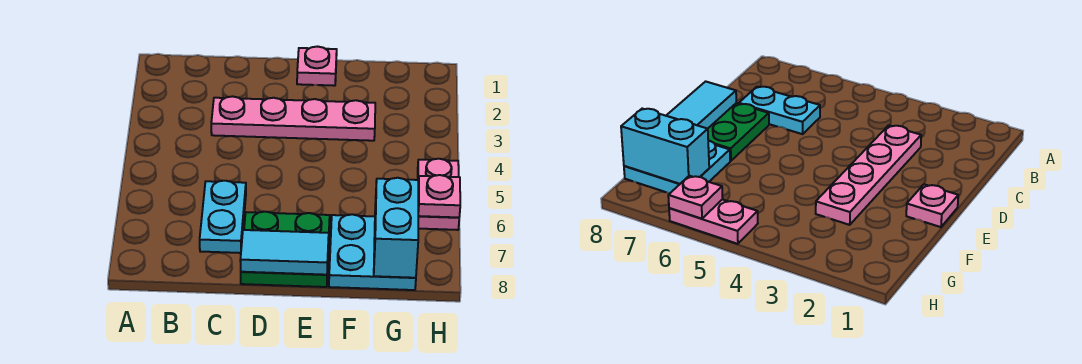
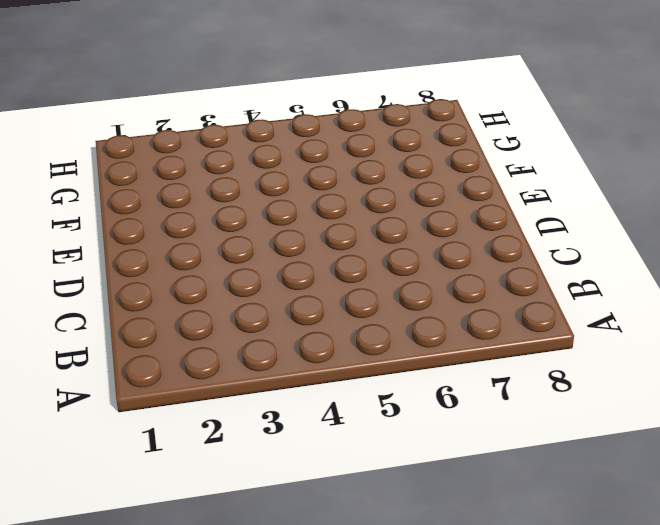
none -> pink 1x4 plate [211,96,375,141]
none -> cyan 1x2 plate [200,181,246,253]

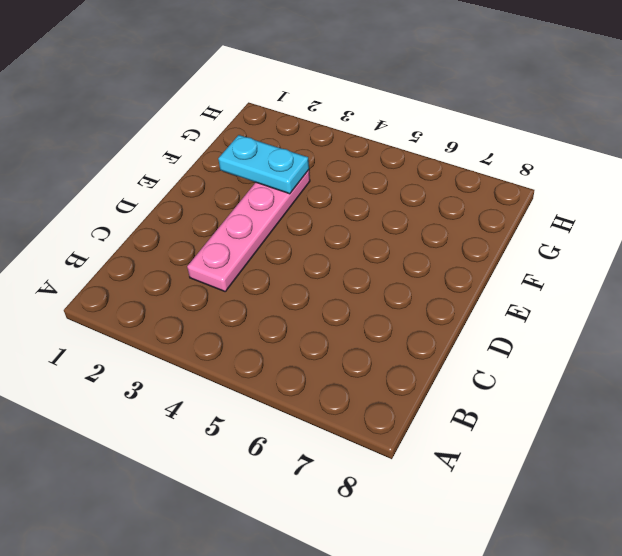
cyan 1x2 plate [218,135,309,194] -> cyan 1x2 plate moved to [200,181,246,253]
none -> green 2x2 plate [241,212,330,287]
none -> pink 1x1 plate [297,47,337,86]

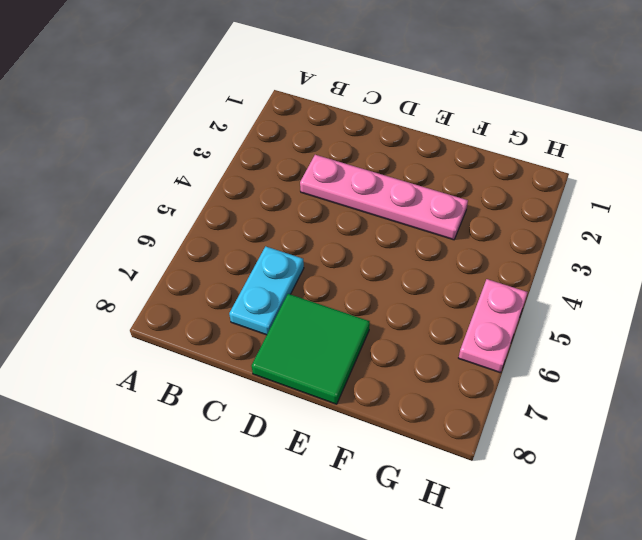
green 2x2 tile [252,294,370,404] -> green 2x2 plate [241,212,330,287]
none -> pink 1x1 plate [297,47,337,86]
none -> cyan 2x2 plate [329,214,416,290]

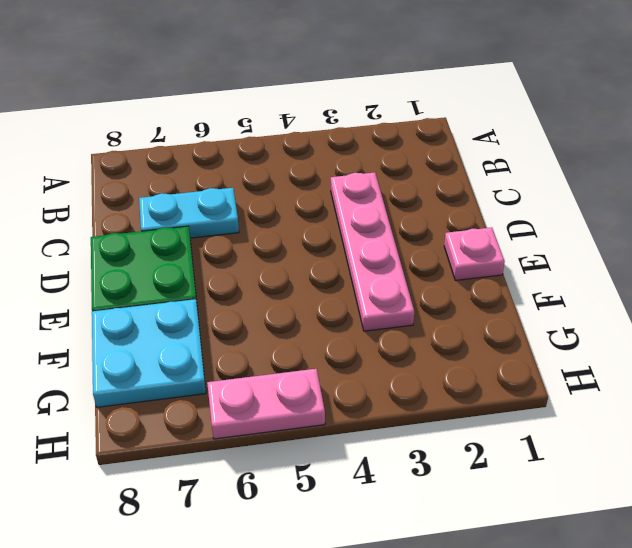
none -> cyan 1x2 tile [240,230,329,275]
none -> cyan 1x2 brick [374,178,418,278]

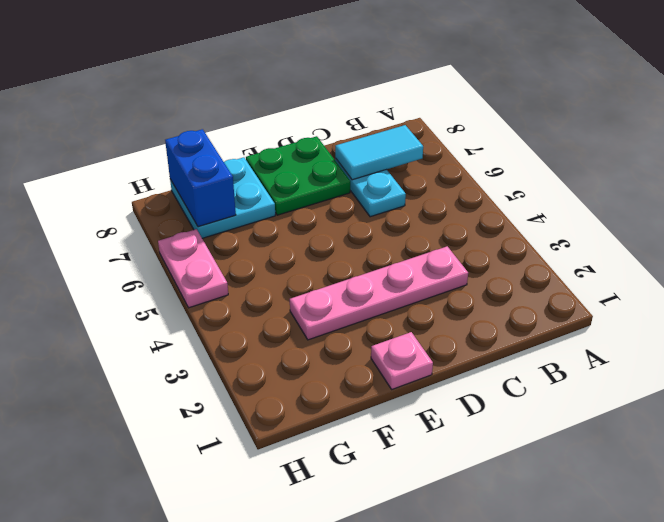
cyan 1x2 tile [335,125,423,180] -> cyan 1x2 tile moved to [240,230,329,275]
blue 1x2 brick [165,129,236,227] -> cyan 1x2 brick [374,178,418,278]
none -> pink 1x1 plate [418,175,460,217]

